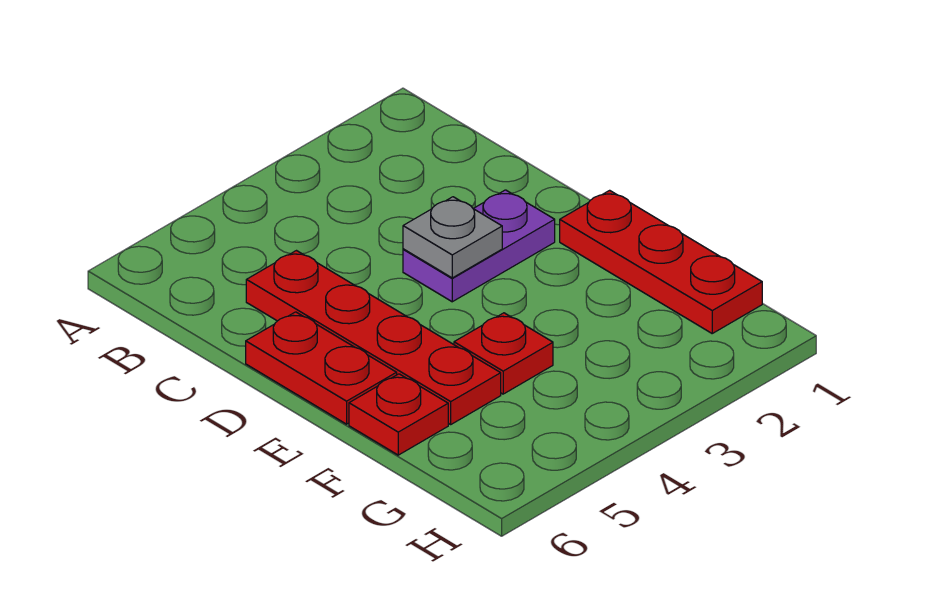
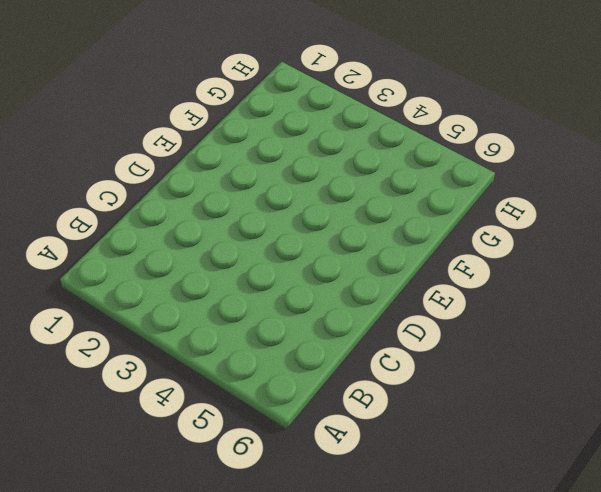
none -> red 1x4 plate [246,251,501,424]
none -> purple 1x2 plate [403,190,555,302]

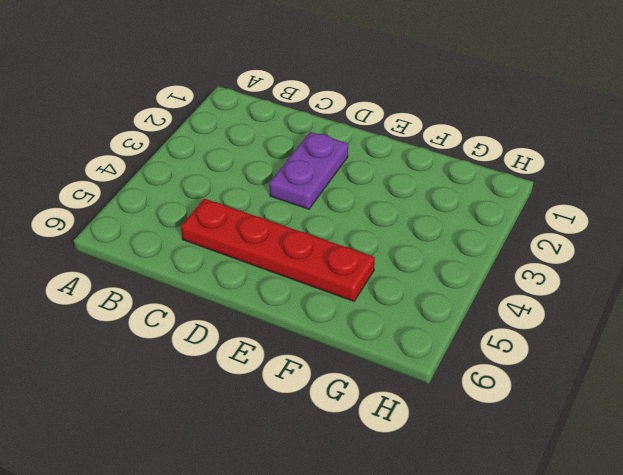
none -> red 1x2 plate [246,312,397,424]
none -> red 1x3 plate [560,190,762,333]

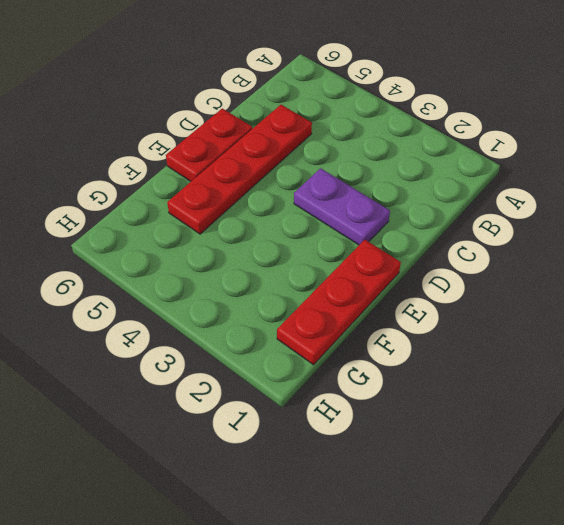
none -> red 1x1 plate [454,313,553,394]
none -> red 1x1 plate [349,374,448,455]

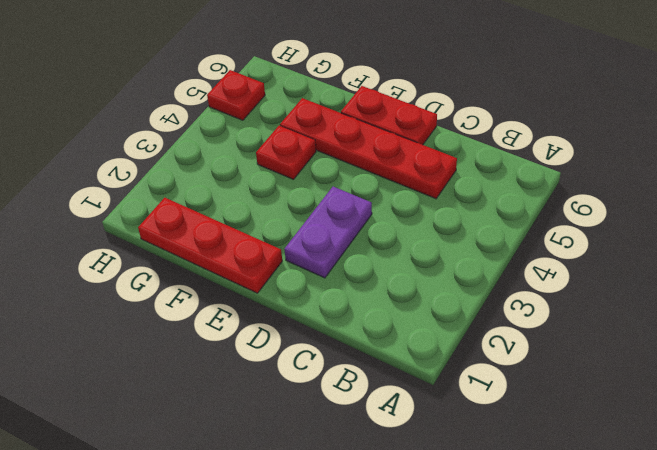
red 1x1 plate [207,70,265,120] -> red 1x1 plate moved to [349,374,448,455]
none -> grey 1x1 plate [403,197,502,278]

